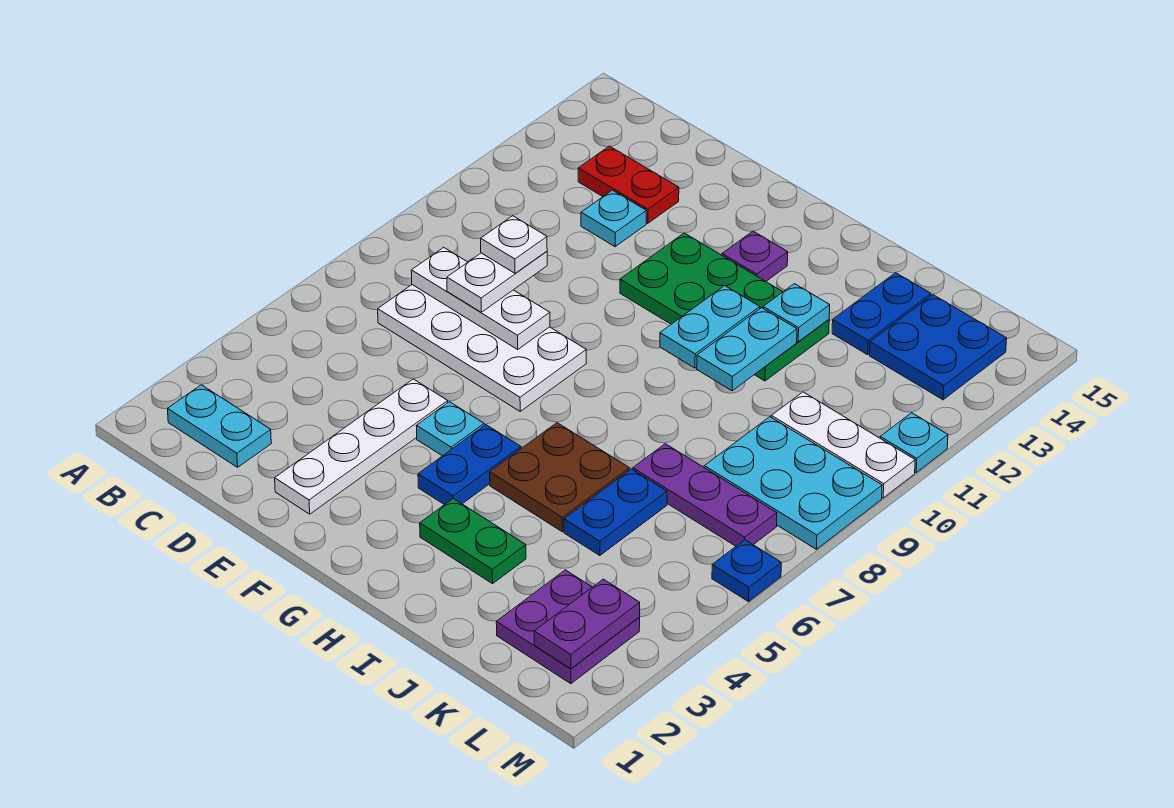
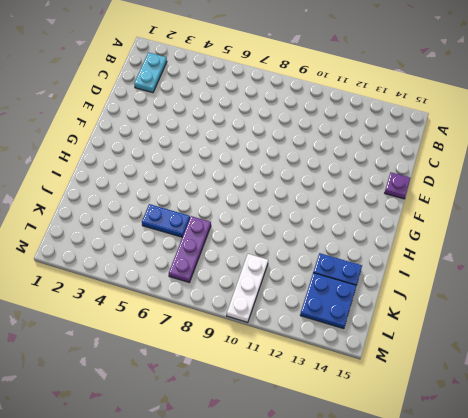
purple 1x1 plate [385,172,410,199] -> purple 1x1 plate moved to [722,231,788,282]
none -> white 2x4 plate [378,285,586,411]
none -> red 1x2 plate [578,146,679,223]
none -> cyan 1x1 plate [581,190,646,247]

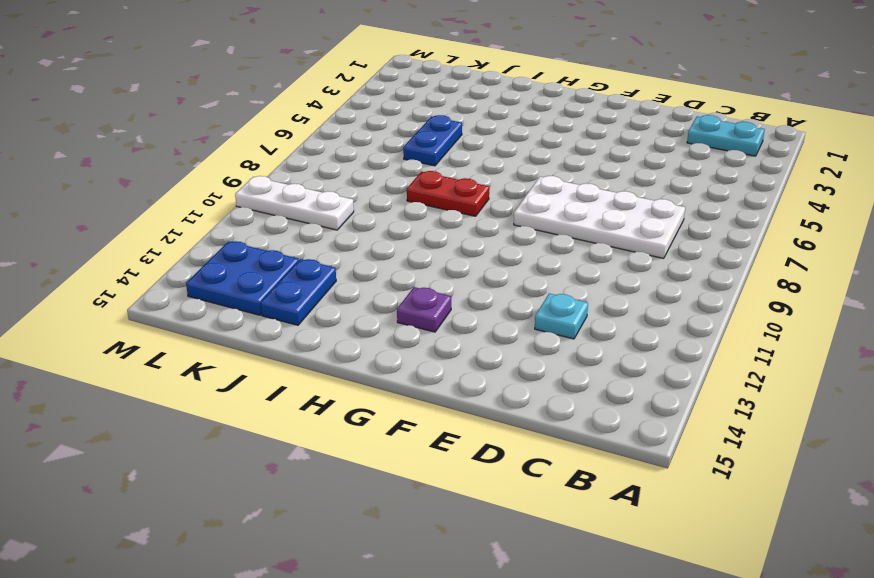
red 1x2 plate [407,171,489,216] -> red 1x2 plate moved to [578,146,679,223]
none -> white 1x4 plate [275,379,448,514]
none -> cyan 1x1 plate [417,402,484,456]
none -> green 2x4 plate [620,233,829,381]

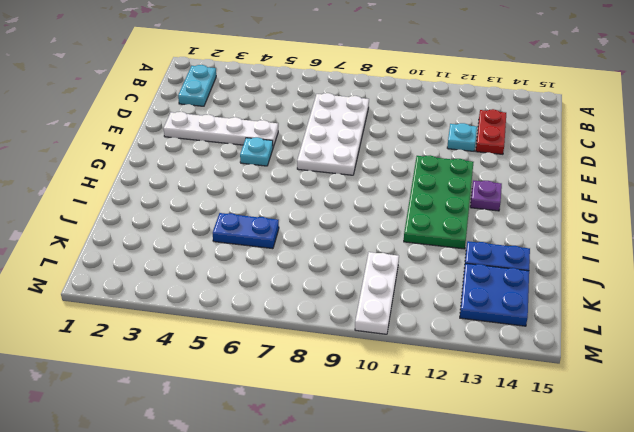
none -> blue 1x2 plate [418,425,521,505]
none -> green 1x2 plate [420,499,526,584]
none -> brown 2x2 plate [490,423,629,532]

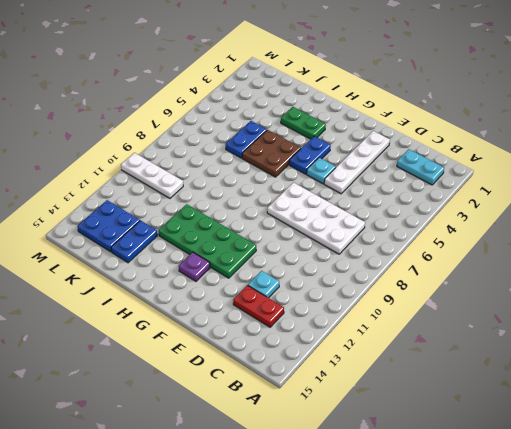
none -> purple 1x3 plate [633,444,777,546]
none -> purple 2x2 plate [496,570,640,684]
none -> cyan 2x3 plate [704,417,882,549]

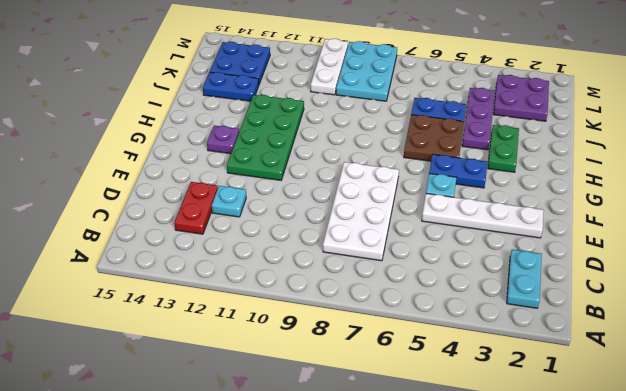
purple 1x3 plate [462,88,495,150] -> purple 1x3 plate moved to [633,444,777,546]
none -> blue 1x1 plate [712,540,781,602]
none -> cyan 1x1 plate [880,413,948,473]
none -> white 1x3 plate [411,247,550,349]

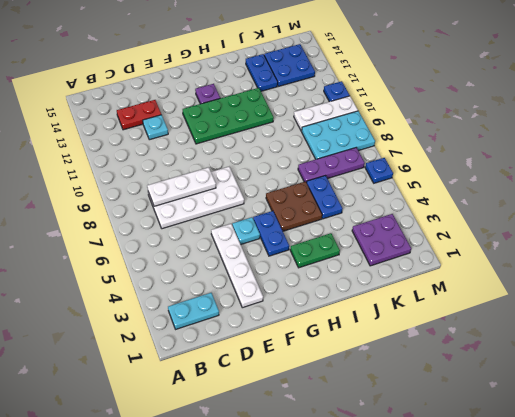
blue 1x1 plate [324,81,350,102] -> cyan 1x1 plate [880,413,948,473]
none -> cyan 1x2 plate [660,286,760,368]
none -> cyan 1x2 plate [697,308,797,391]
none -> cyan 1x1 plate [763,284,830,342]

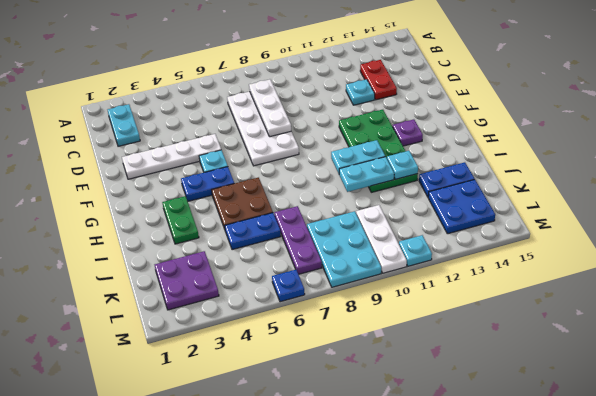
none -> purple 1x2 plate [534,579,640,669]
none -> white 1x2 plate [447,251,547,312]
none -> white 1x1 plate [481,216,547,273]

